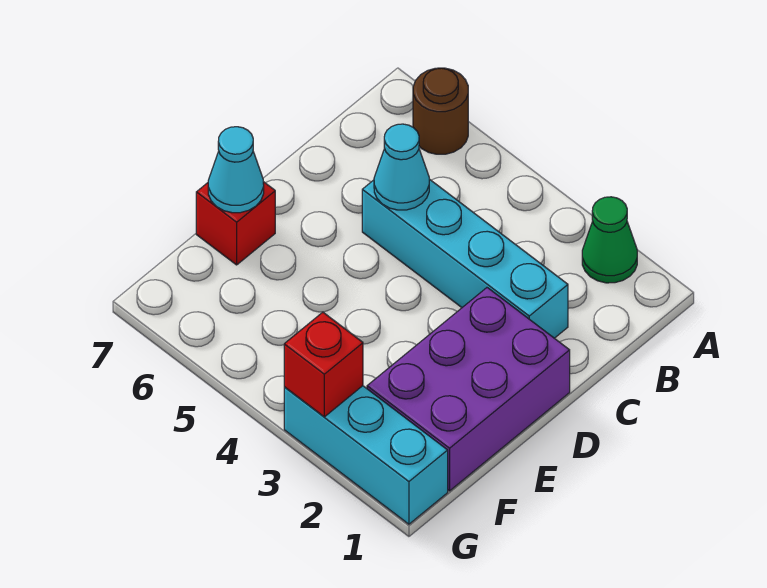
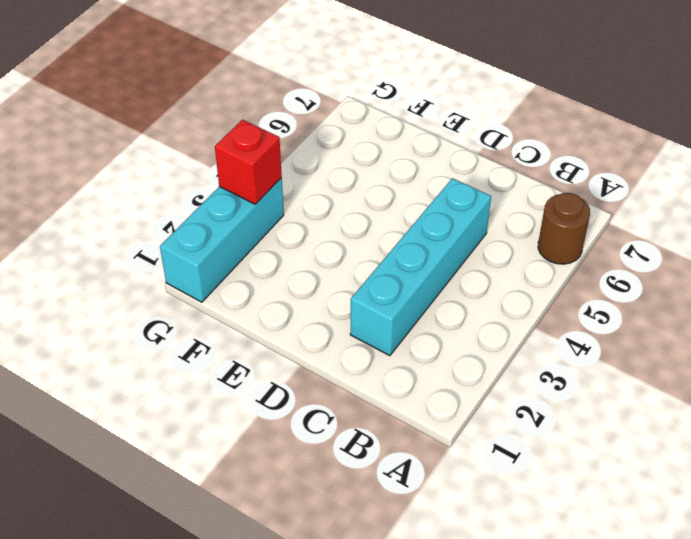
none -> green 1x1 cone [582,197,637,283]
none -> purple 2x3 brick [367,288,570,491]

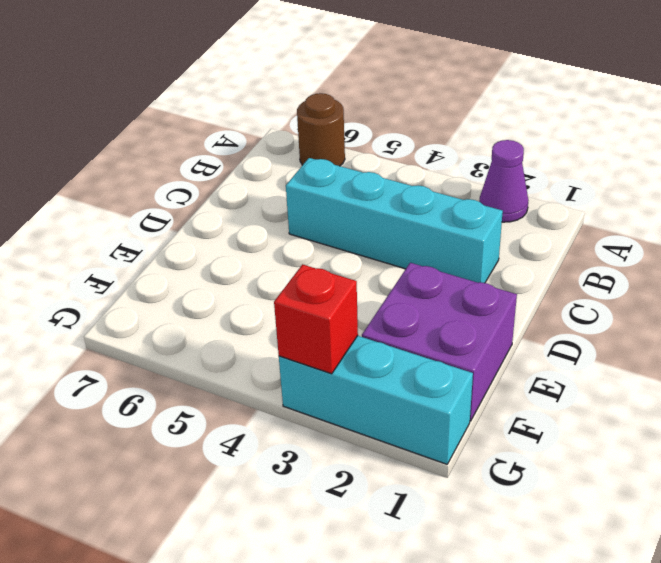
purple 1x1 cone [479,140,529,222] -> green 1x1 cone [582,197,637,283]
purple 2x2 brick [362,263,517,421] -> purple 2x3 brick [367,288,570,491]
none -> red 1x1 brick [196,182,275,265]
none -> cyan 1x1 cone [374,124,429,210]

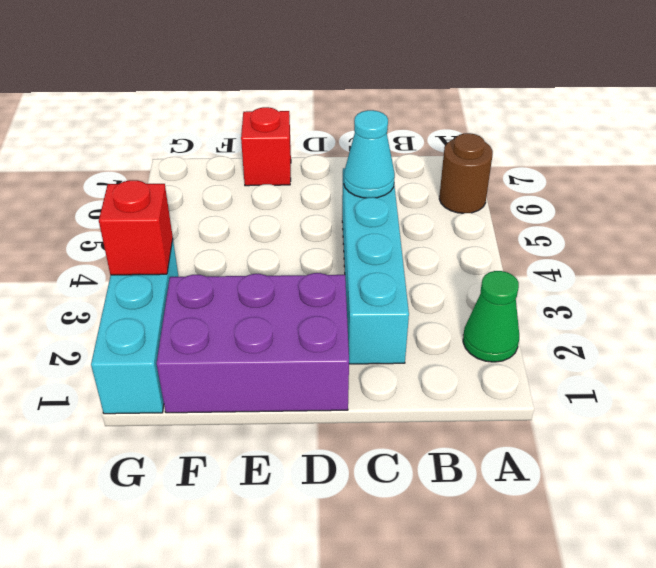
none -> cyan 1x1 cone [208,127,264,213]

